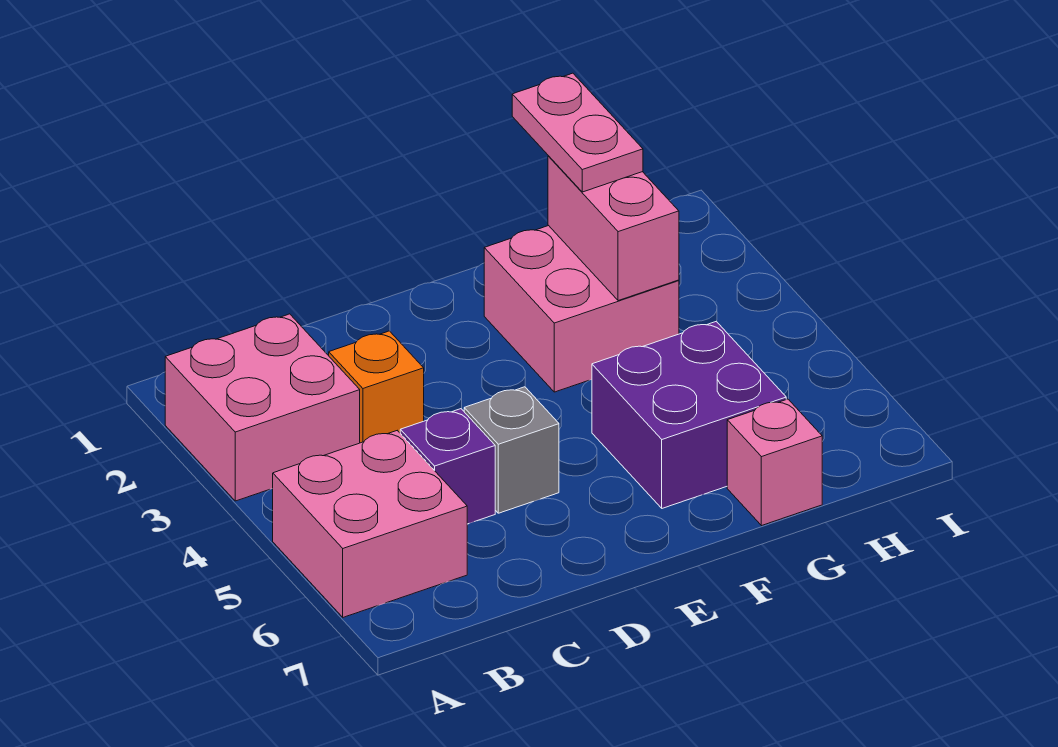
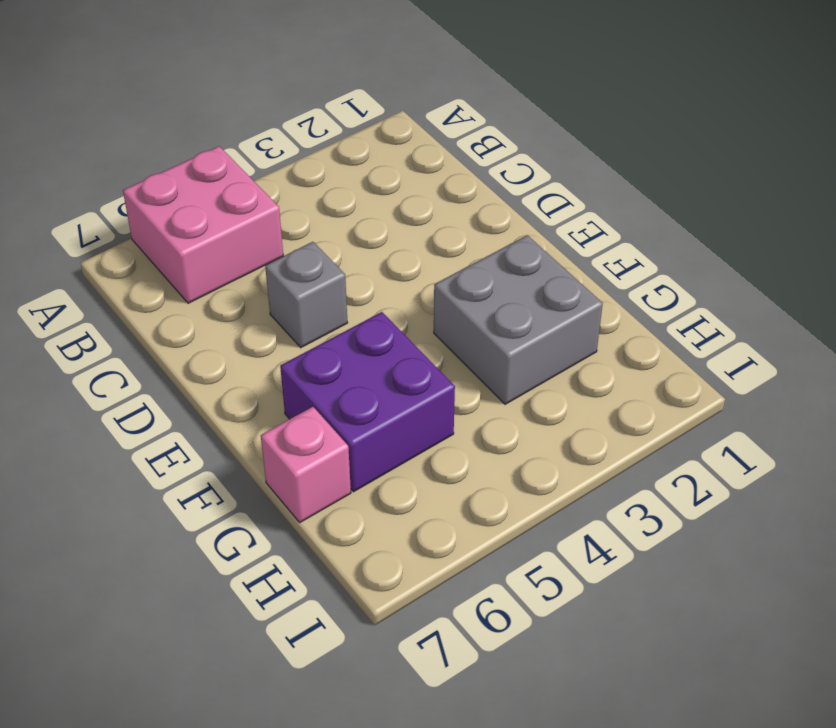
grey 2x2 brick [434,235,603,404] -> pink 2x2 brick [484,226,679,392]
none -> pink 2x2 brick [165,314,360,501]
none -> orange 1x1 brick [329,331,424,443]

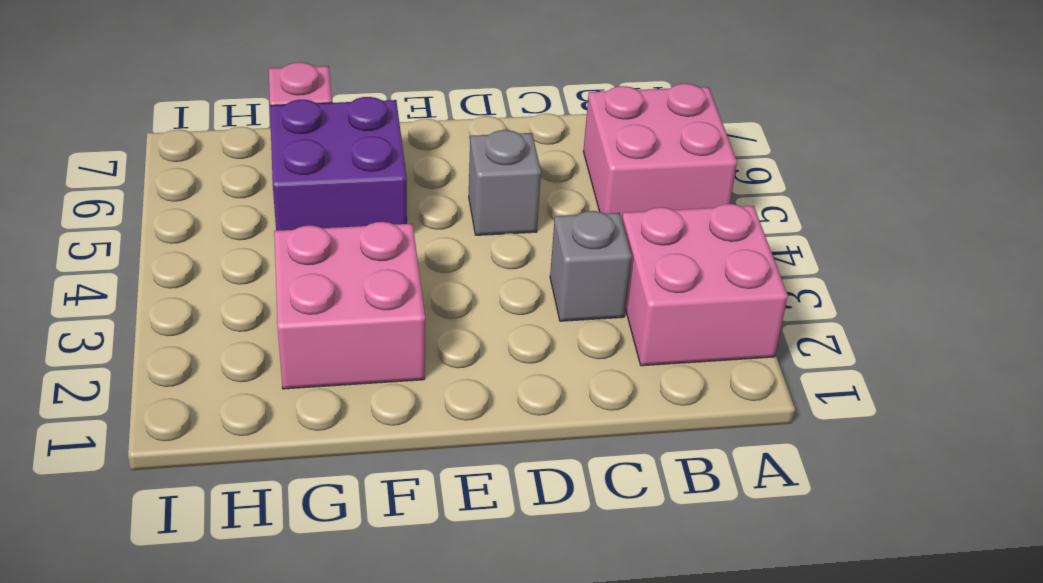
grey 1x1 brick [550,211,632,321] -> orange 1x1 brick [329,331,424,443]
none -> purple 1x1 brick [400,409,495,524]
none -> pink 1x2 brick [548,156,679,301]

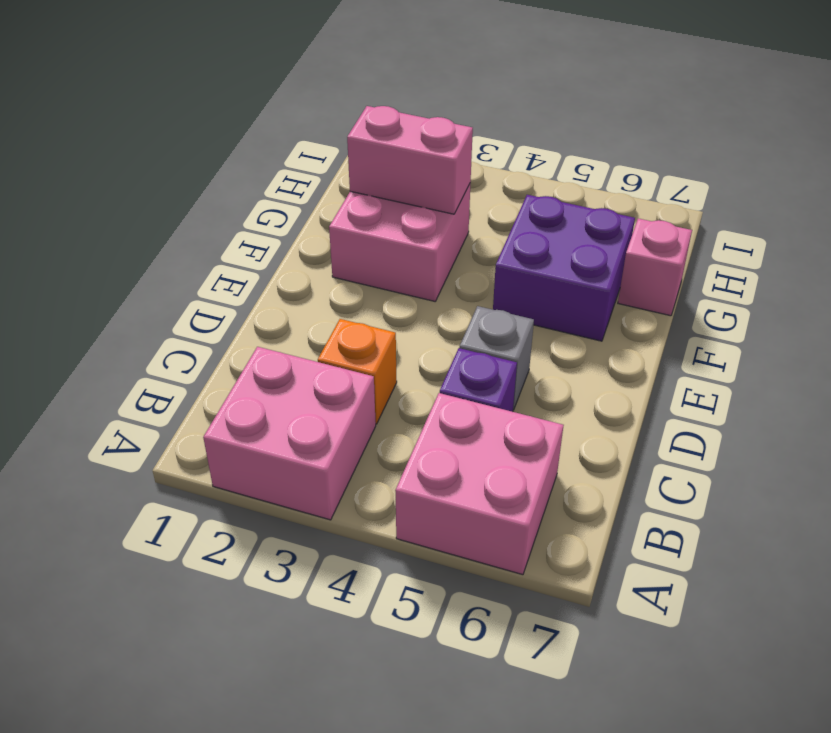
none -> pink 1x2 plate [512,73,643,192]

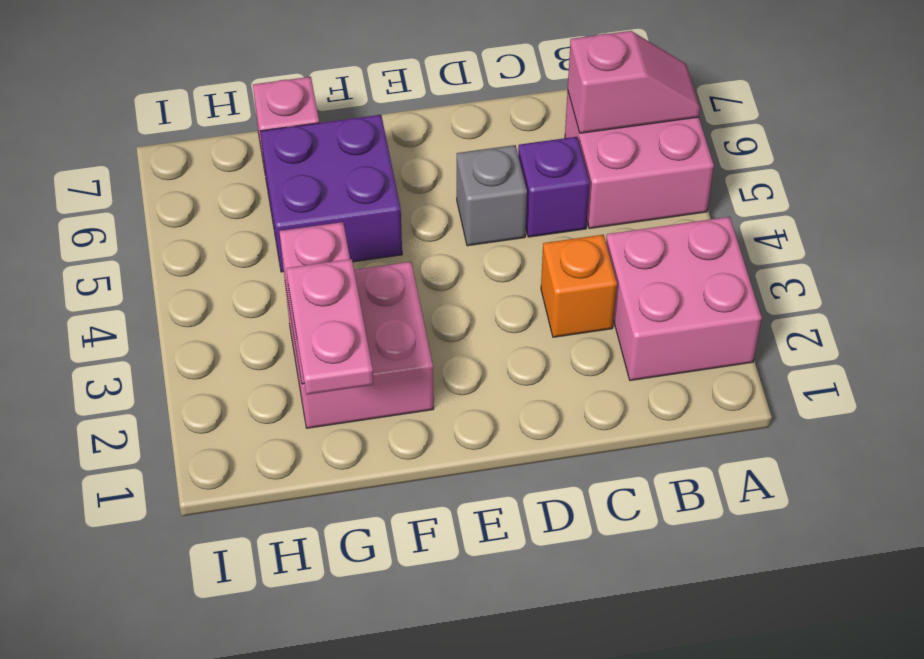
pink 1x2 slope [568,31,700,133] -> none

